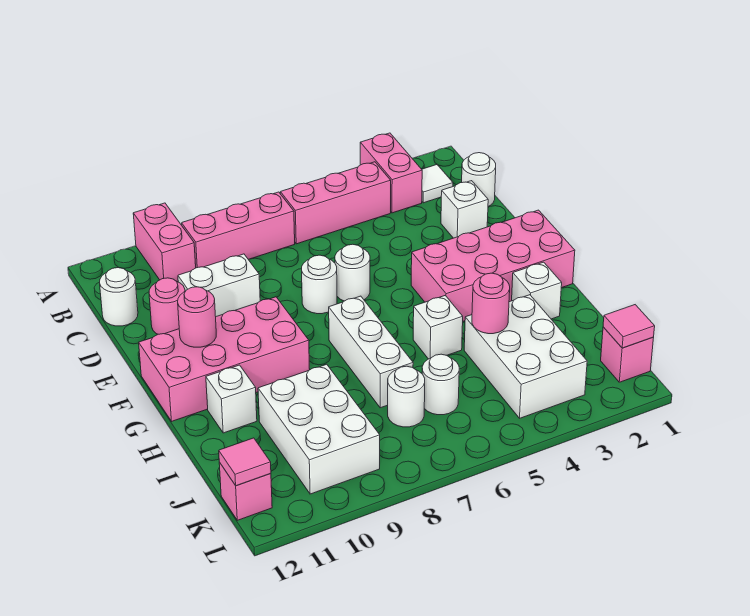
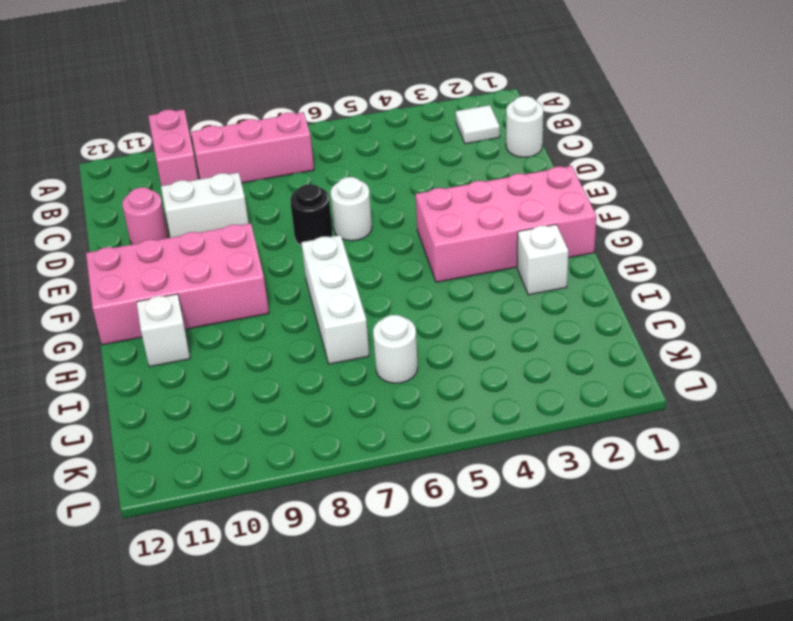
black 1x1 round brick [290,184,333,246] -> white 1x1 round brick [302,255,337,314]
none -> pink 1x2 brick [360,133,422,213]
none -> pink 1x3 brick [280,162,391,244]
none -> white 1x1 round brick [100,268,138,326]

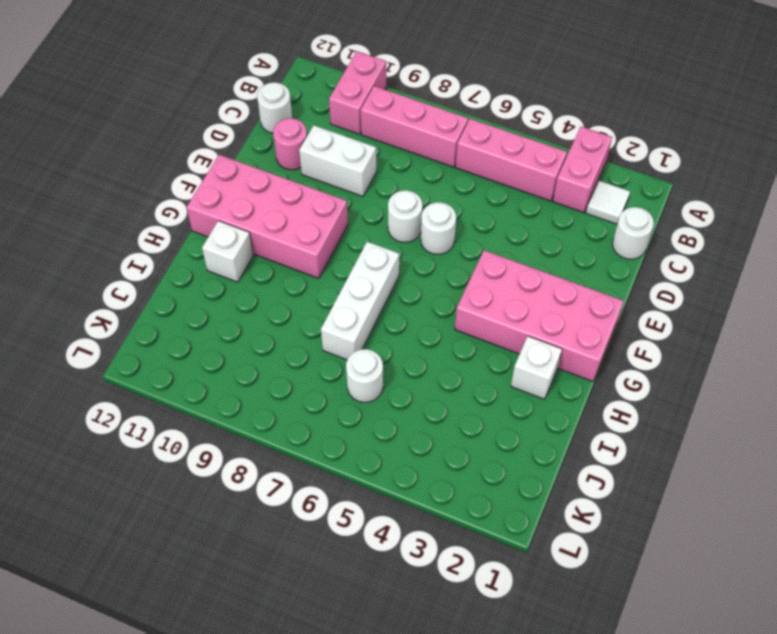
none -> white 1x1 brick [441,181,488,238]
none -> white 1x1 brick [413,296,463,359]
none -> white 2x3 brick [464,295,587,418]

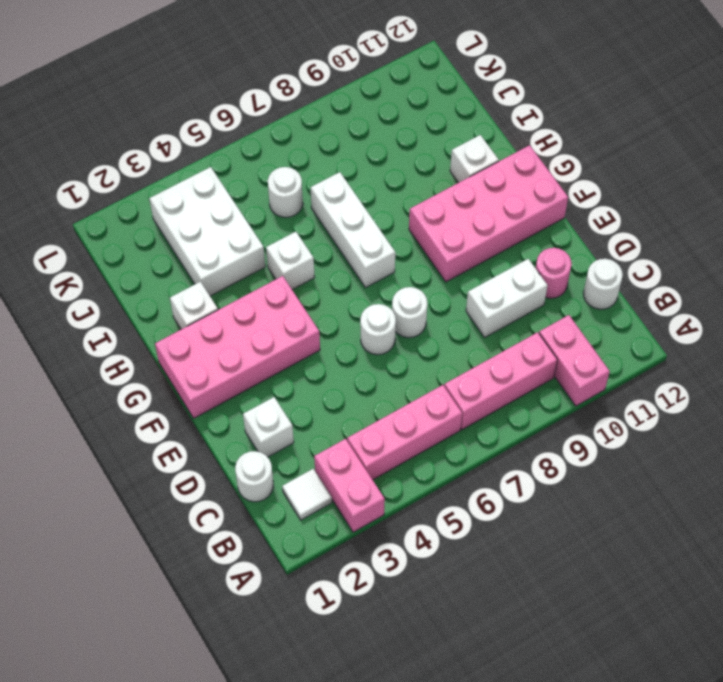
none -> white 2x3 brick [258,364,380,494]
none -> white 1x1 round brick [388,366,425,427]
none -> pink 1x1 brick [601,327,654,382]

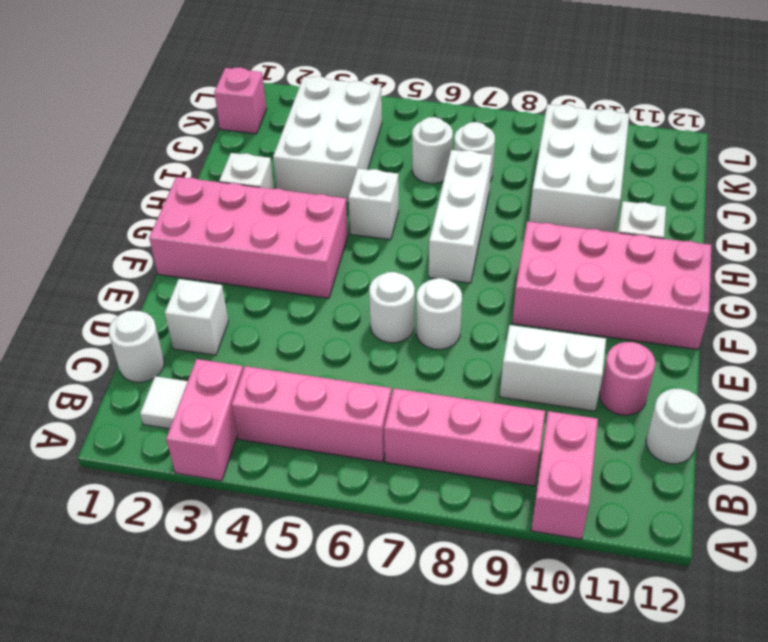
none -> pink 1x1 brick [219,462,272,520]
none -> pink 1x1 round brick [178,287,216,347]
none -> pink 1x1 round brick [472,273,510,334]

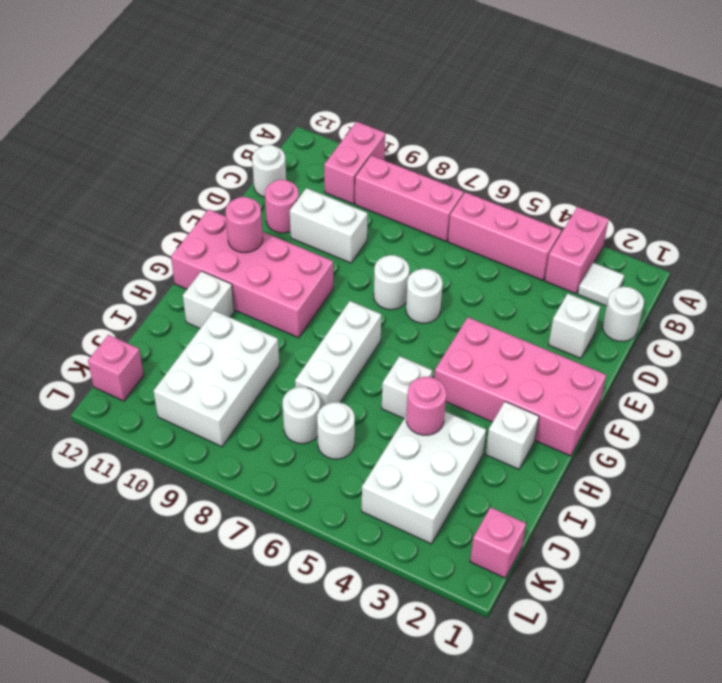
none -> pink 1x1 tile [603,305,655,348]
none -> pink 1x1 tile [219,438,271,486]

